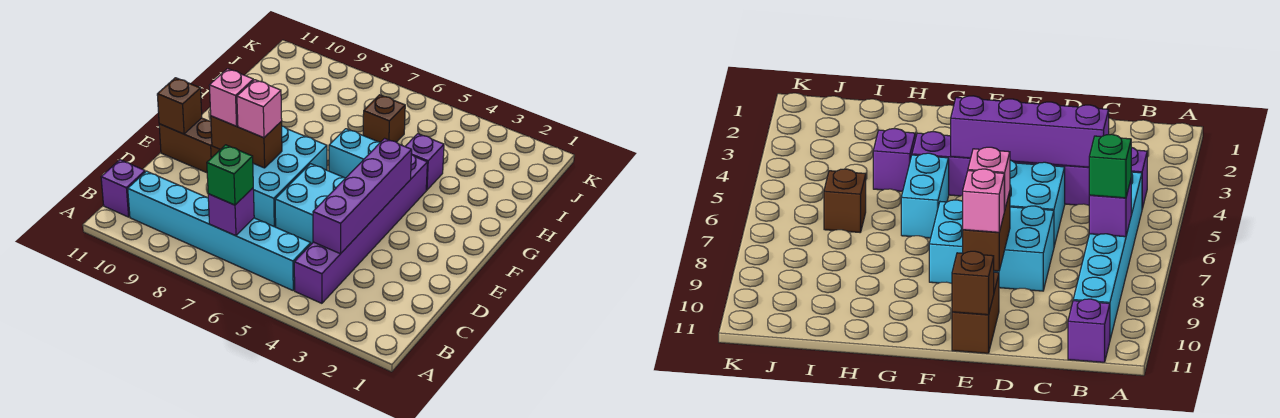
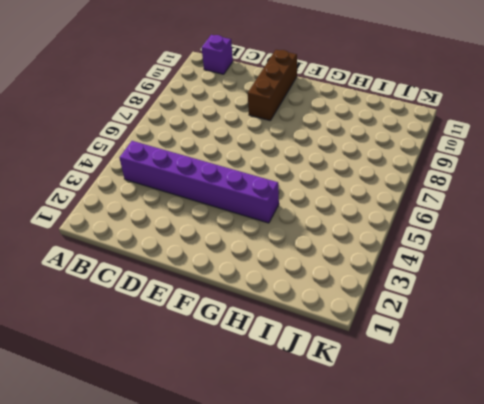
brown 1x3 brick [248,50,297,120] -> brown 1x2 brick [159,118,220,173]
none -> cyan 1x6 brick [128,171,311,290]
none -> cyan 2x2 brick [275,164,345,244]
none -> cyan 2x3 brick [253,126,327,227]

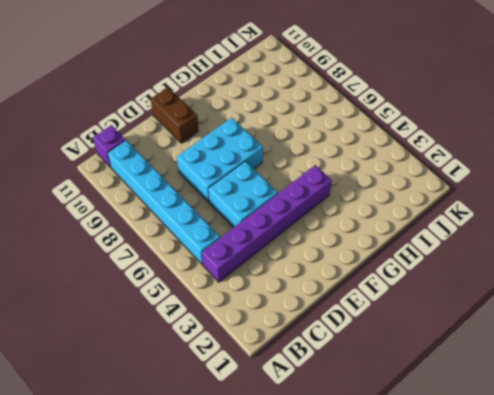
none -> cyan 1x2 brick [329,129,380,178]
none -> purple 1x1 brick [405,134,444,190]
none -> brown 1x1 brick [363,95,405,142]

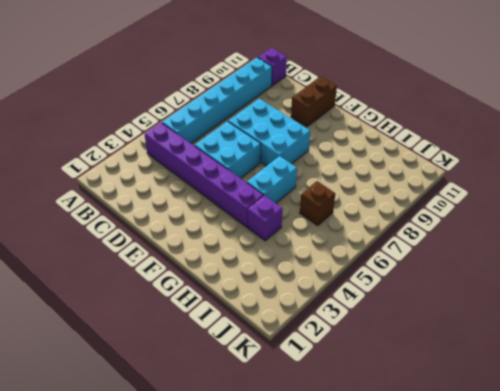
none -> purple 1x1 brick [208,188,254,236]
none -> purple 1x4 brick [313,138,412,254]
none -> brown 1x2 brick [211,116,282,168]

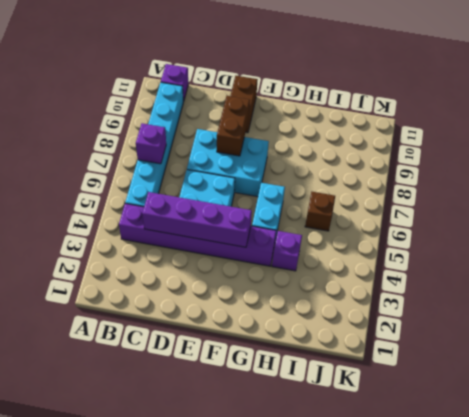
none -> brown 1x1 brick [157,78,202,134]
none -> green 1x1 brick [207,145,253,205]
none -> pink 1x1 brick [237,80,282,138]

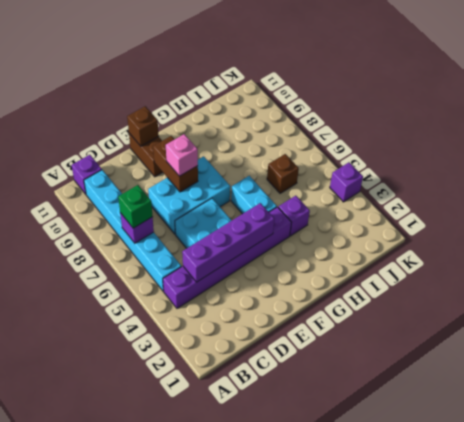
purple 1x1 brick [330,162,363,202] -> none
none -> pink 1x1 brick [209,69,253,126]

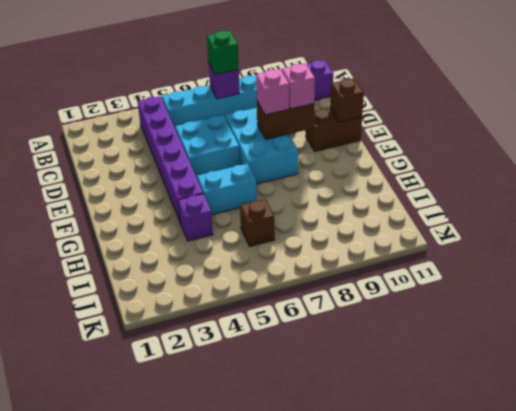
none -> purple 1x4 brick [313,138,412,254]

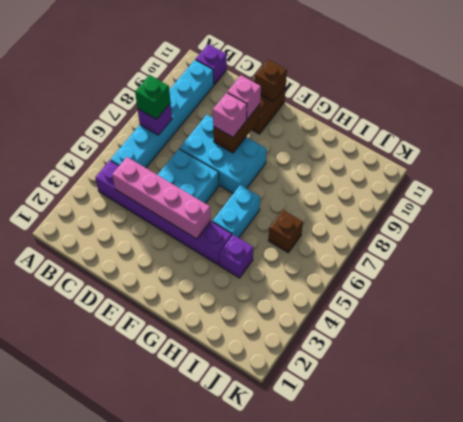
pink 1x4 brick [112,157,211,239] -> purple 1x4 brick [313,138,412,254]

